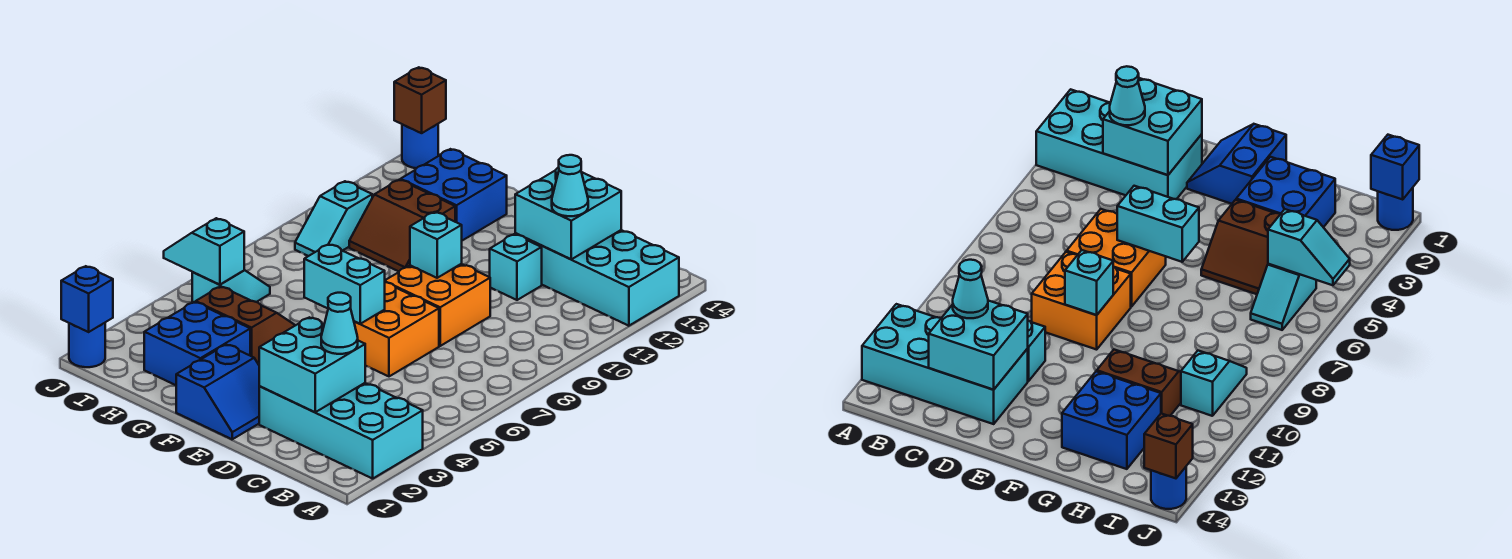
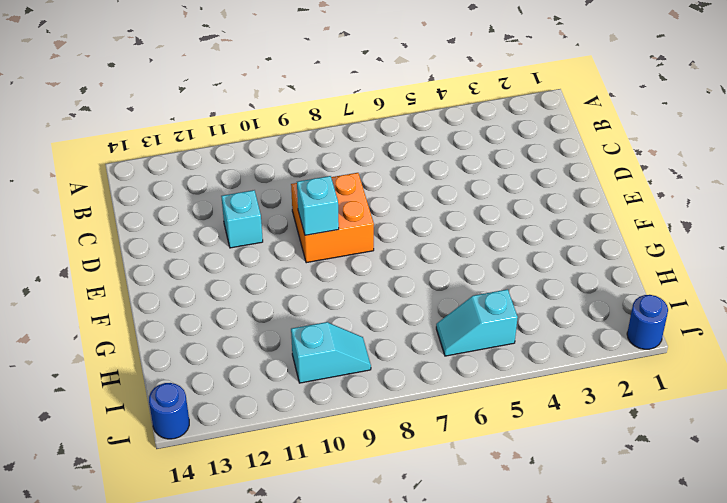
none -> cyan 2x4 brick [259,383,423,479]
none -> cyan 2x4 brick [515,230,679,326]
none -> orange 2x2 brick [354,282,439,376]

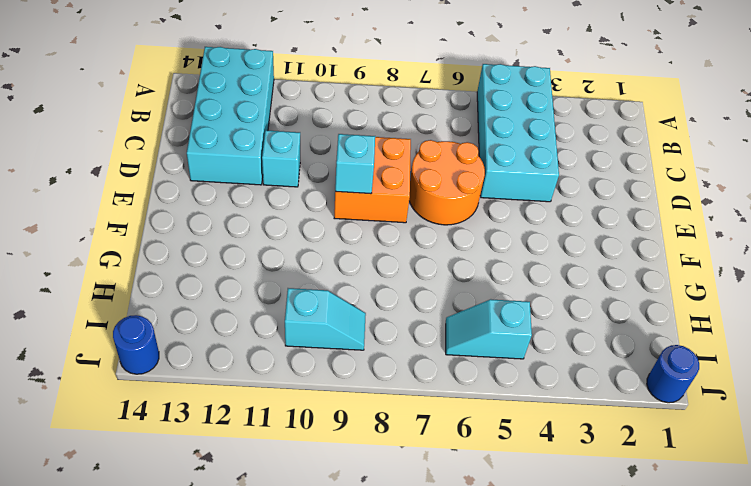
cyan 2x4 brick [477,64,559,202] -> cyan 2x4 brick moved to [259,383,423,479]
orange 2x2 round brick [409,140,485,225] -> orange 2x2 brick [354,282,439,376]
none -> blue 2x2 slope [176,345,259,439]
none -> blue 2x2 brick [144,302,250,385]
none -> brown 2x2 slope [196,286,295,363]

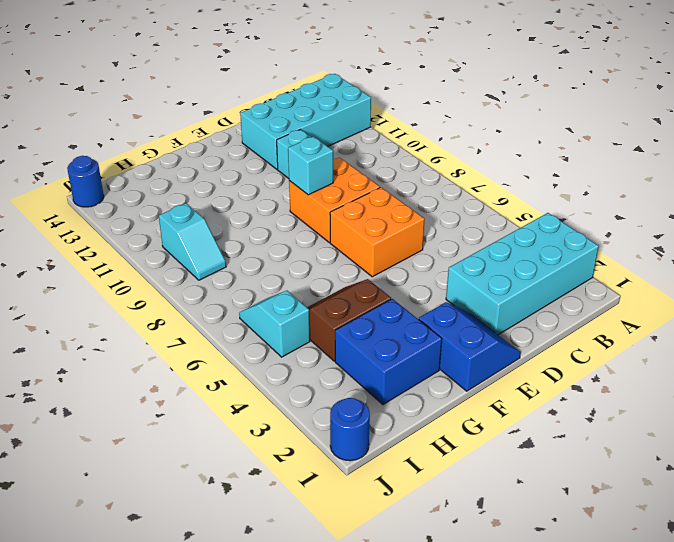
none -> brown 2x2 slope [349,180,455,271]
none -> blue 2x2 brick [401,149,507,241]
none -> cyan 2x2 brick [259,317,365,412]

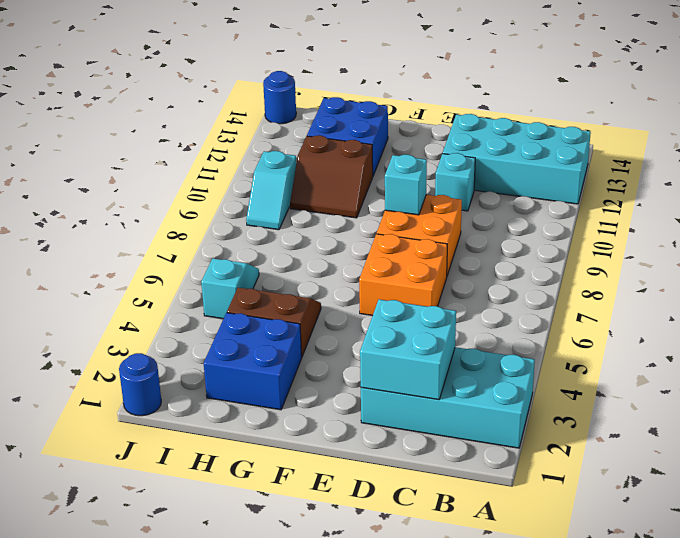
none -> blue 2x2 slope [176,345,259,439]
none -> cyan 2x2 brick [515,167,621,259]
none -> cyan 1x2 brick [304,244,385,324]

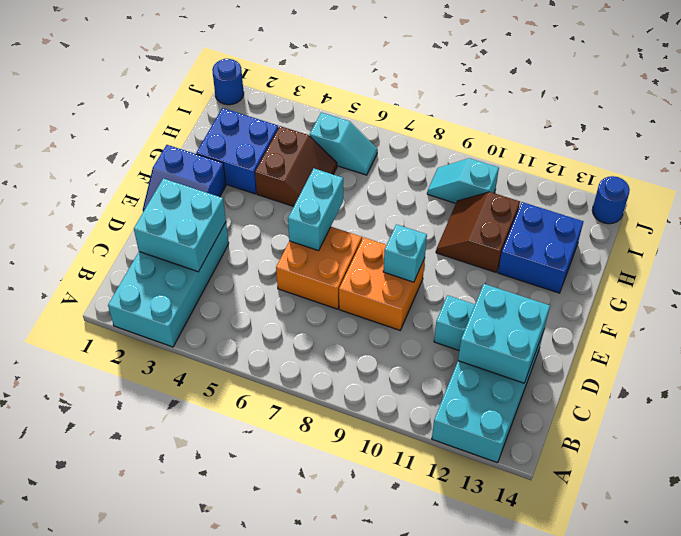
none -> cyan 1x2 slope [164,218,244,285]
none -> blue 1x1 brick [61,266,113,332]
none -> brown 1x1 brick [394,67,446,133]

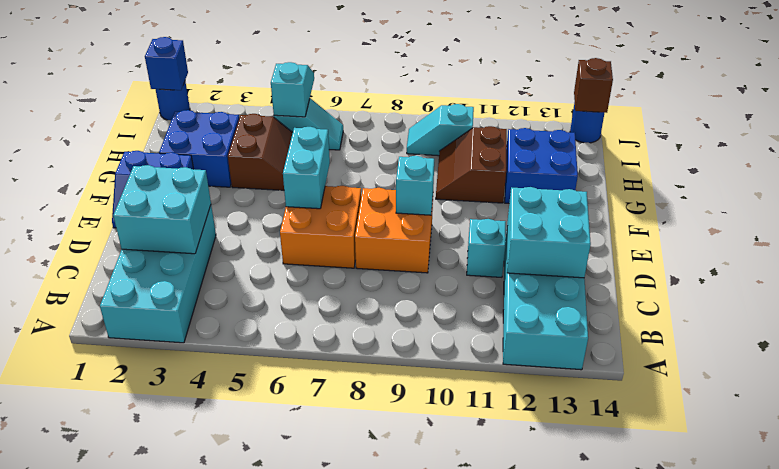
none -> cyan 1x1 cone [321,293,358,354]
none -> cyan 1x1 cone [552,155,588,216]

